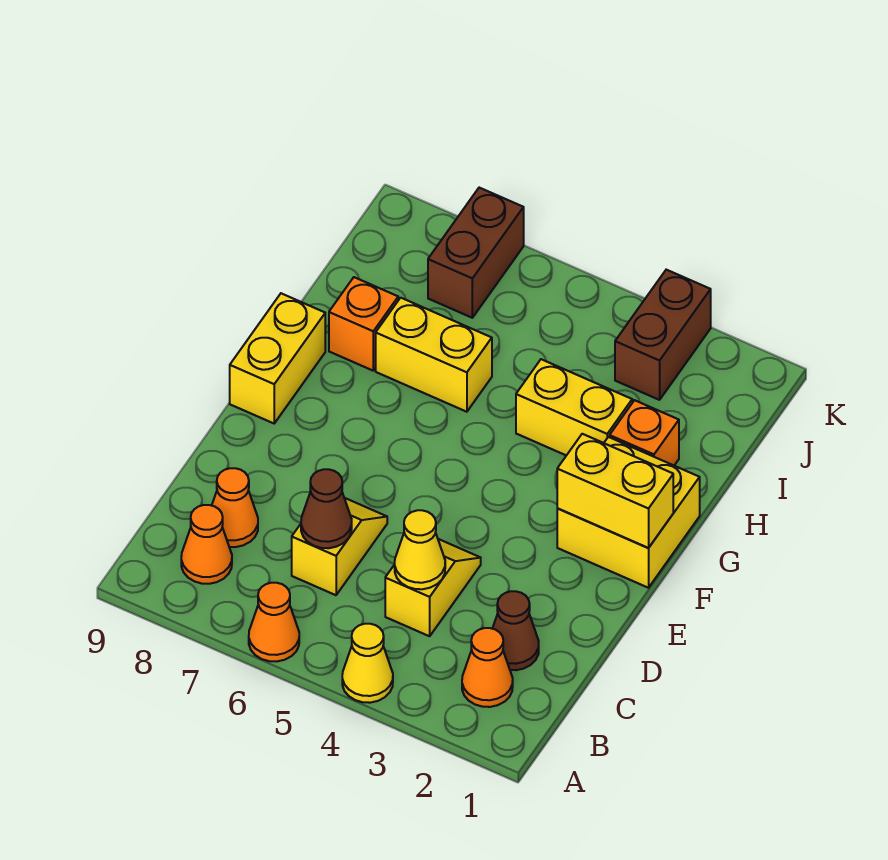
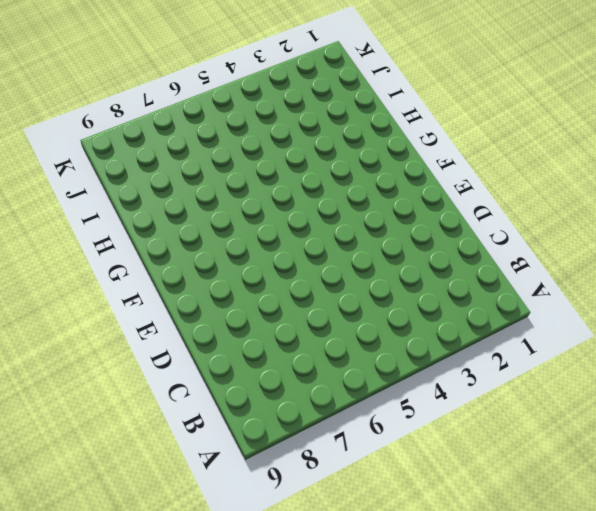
none -> yellow 1x1 cone [342,624,393,703]
none -> orange 1x1 cone [249,583,299,661]
none -> orange 1x1 cone [462,628,513,707]

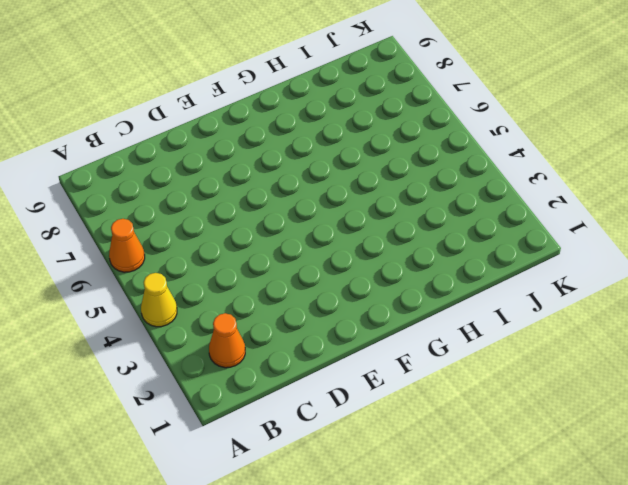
none -> orange 1x1 cone [181,505,232,584]
none -> brown 1x1 cone [492,591,539,670]
none -> yellow 1x2 slope [385,539,481,636]

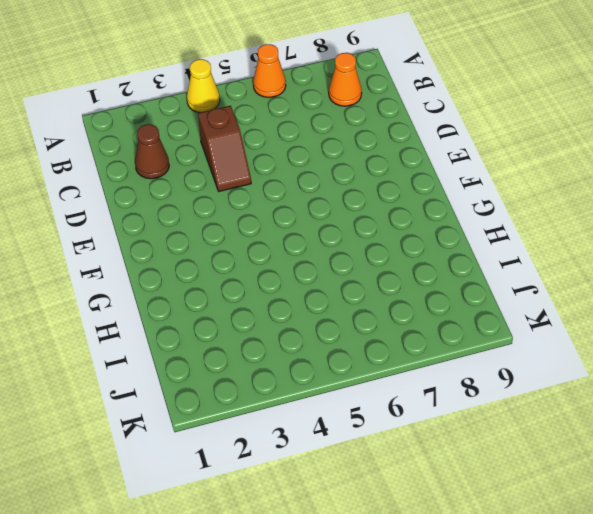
brown 1x2 slope [198,106,251,191] -> yellow 1x2 slope [385,539,481,636]
none -> orange 1x1 cone [462,628,513,707]
none -> yellow 1x2 slope [292,498,387,595]
none -> orange 1x1 cone [212,468,258,547]

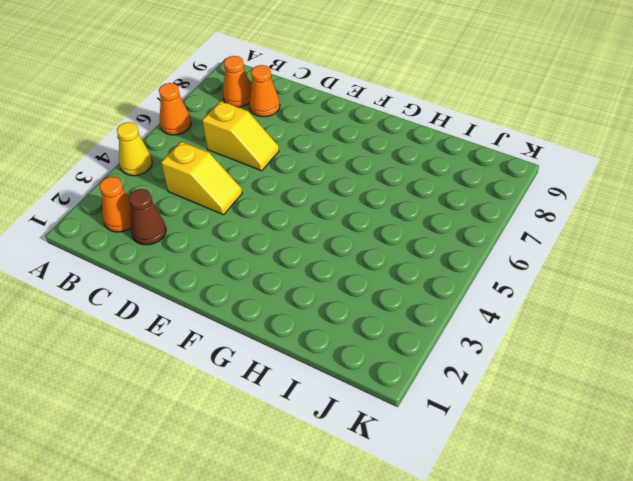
none -> yellow 2x2 brick [557,437,700,588]
none -> yellow 1x2 brick [230,293,325,423]
none -> orange 1x1 brick [610,400,679,465]

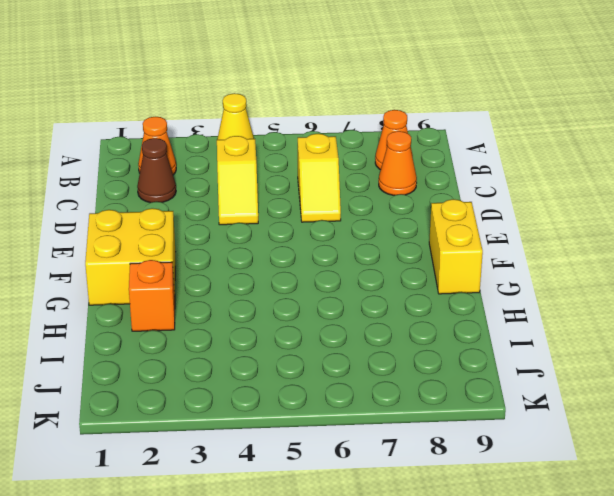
none -> orange 1x1 cone [249,583,299,661]
none -> yellow 1x2 brick [516,359,632,455]
none -> yellow 1x2 brick [376,298,492,412]

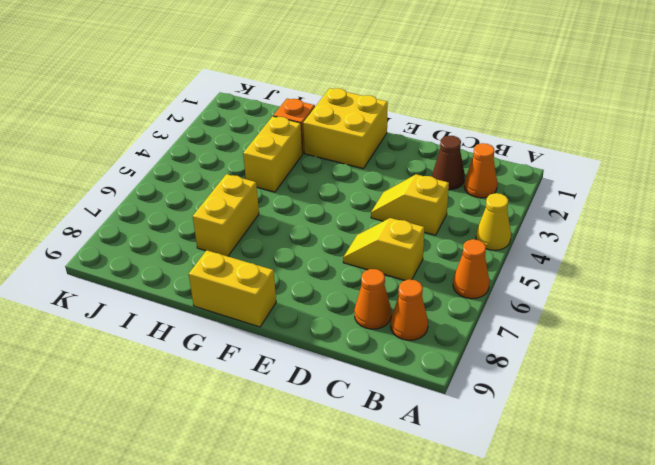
none -> orange 1x1 brick [329,277,398,371]
none -> brown 1x2 brick [615,270,711,400]
none -> brown 1x2 brick [428,188,524,318]

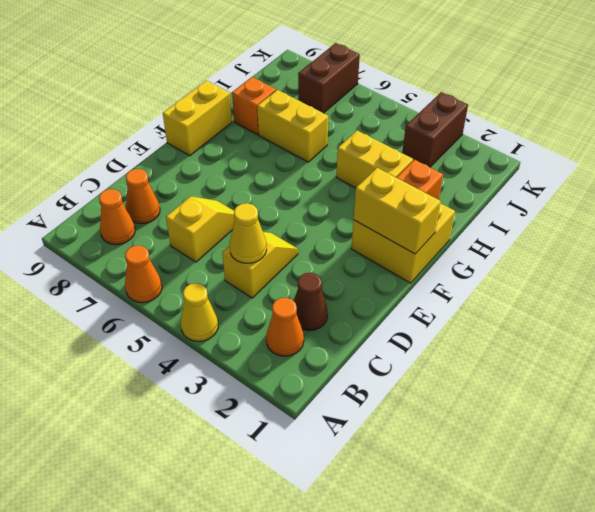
none -> brown 1x1 cone [301,469,352,548]

